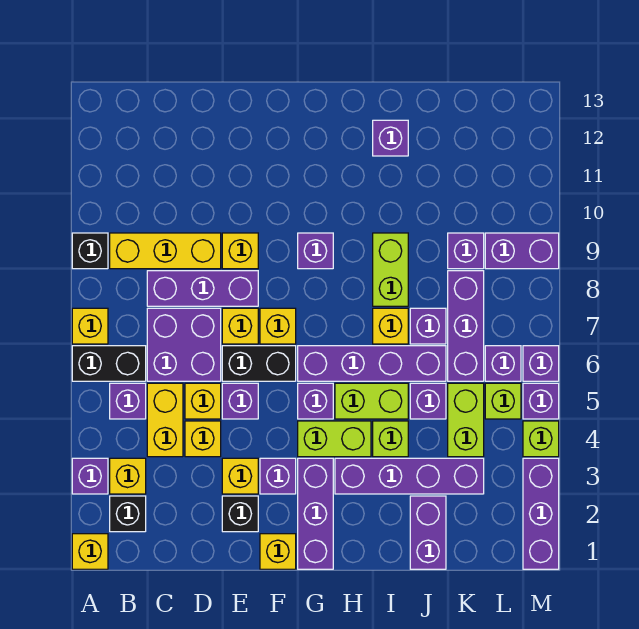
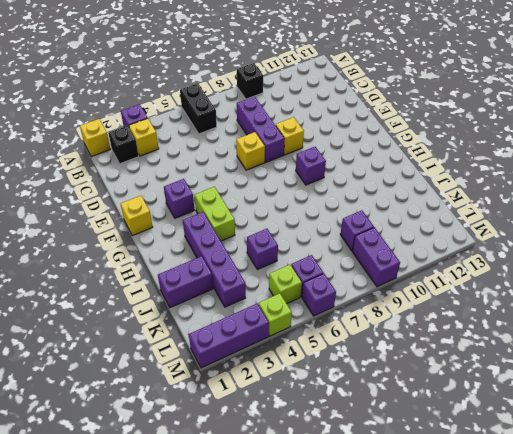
none -> yellow 1x1 brick [72,308,108,344]
none -> purple 1x1 brick [110,383,146,419]
none -> yellow 1x3 brick [110,233,221,269]
none -> yellow 1x2 brick [147,383,183,457]

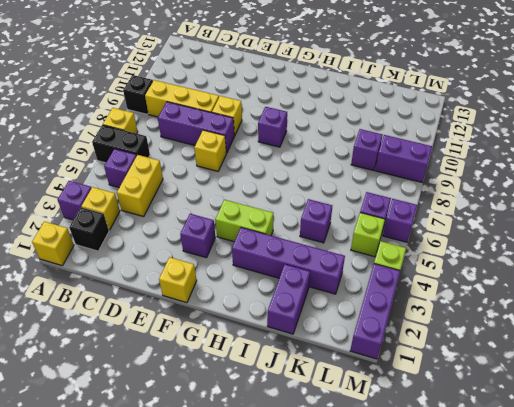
none -> purple 2x2 brick [147,308,221,381]
none -> yellow 1x1 brick [185,421,221,457]
none -> yellow 1x1 brick [185,383,221,419]
none -> black 1x1 brick [222,496,258,532]

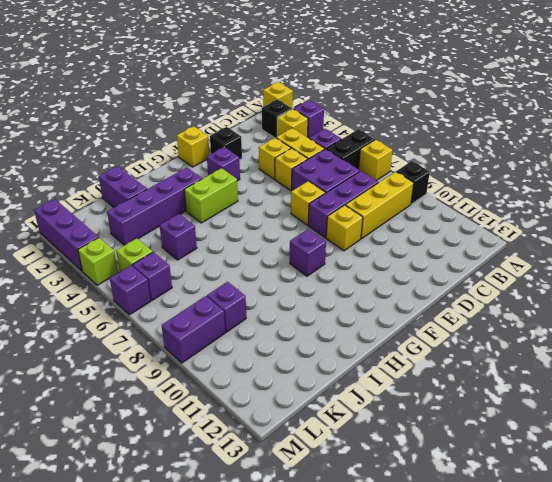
none -> yellow 1x1 brick [222,458,258,494]
none -> purple 1x1 brick [222,383,258,419]
none -> black 1x2 brick [222,346,296,381]
none -> yellow 1x1 brick [260,308,296,344]

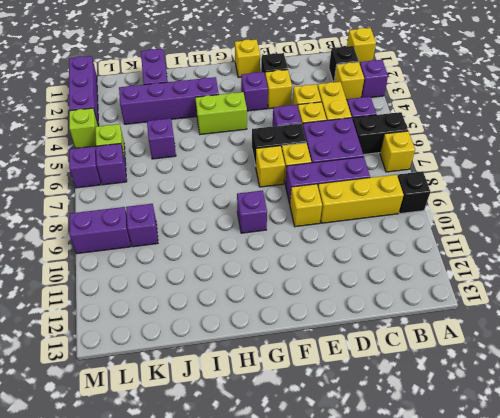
none -> purple 1x3 brick [298,458,333,569]
none -> purple 1x1 brick [298,383,333,419]
none -> purple 1x4 brick [298,346,446,381]
none -> lime 1x2 brick [335,383,408,419]

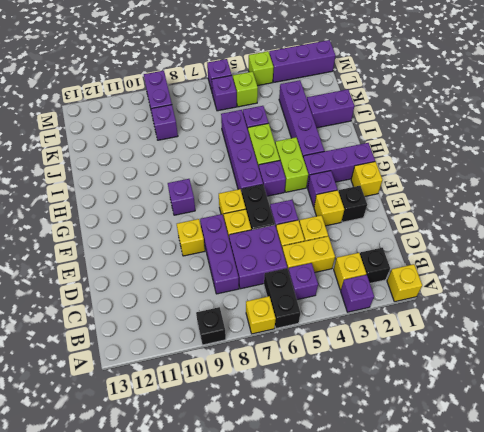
none -> yellow 1x3 brick [110,233,221,269]
none -> lime 1x1 brick [373,421,408,457]
none -> yellow 1x1 brick [373,308,408,344]
none -> lime 1x2 brick [373,233,408,306]

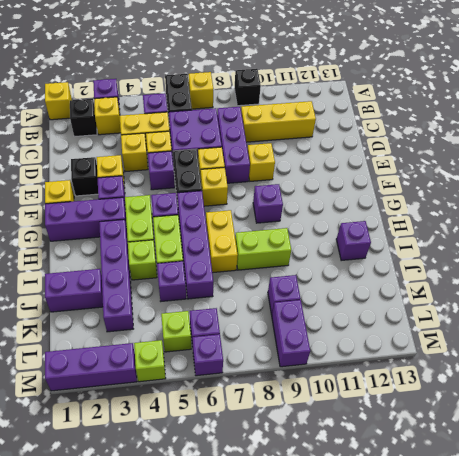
yellow 1x3 brick [241,101,316,142] -> yellow 1x3 brick turned to [110,233,221,269]
yellow 1x2 brick [206,210,238,273] -> yellow 1x1 brick [373,308,408,344]
none -> purple 1x1 brick [410,308,446,344]
none -> lime 1x2 brick [448,383,484,457]
none -> purple 1x3 brick [448,271,484,381]
none -> purple 1x1 brick [523,383,559,419]

